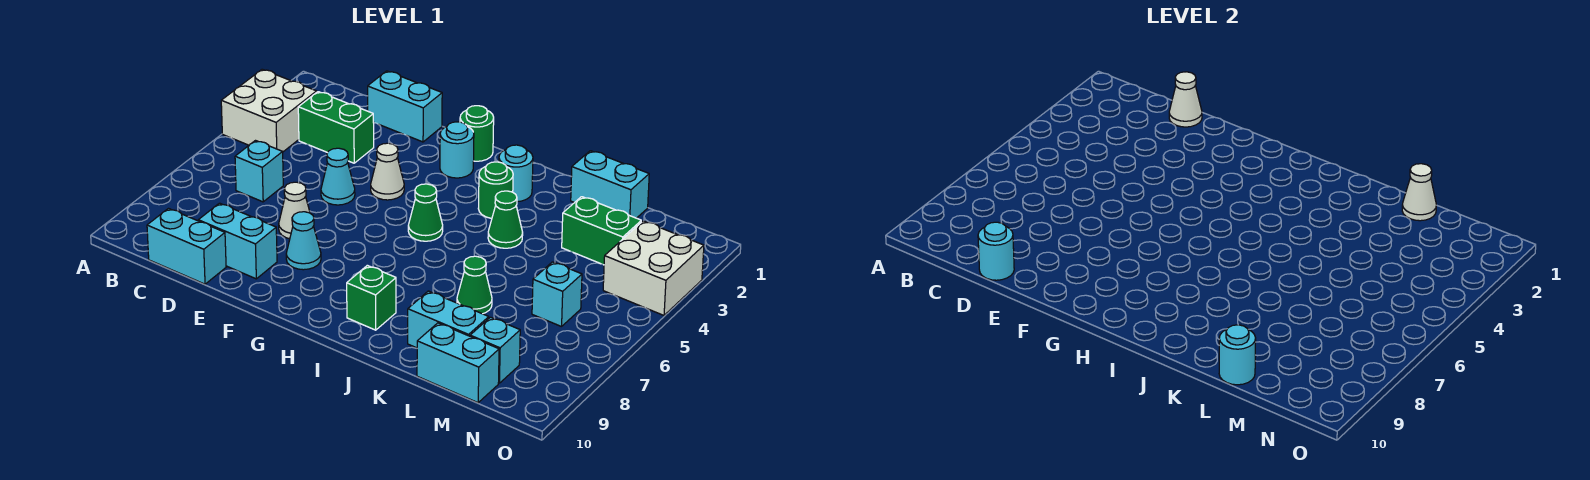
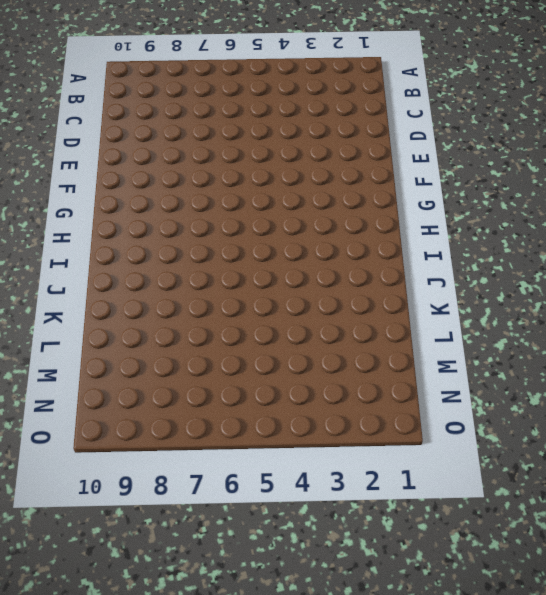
none -> white 2x2 brick [221,69,317,152]
none -> green 1x2 brick [298,92,374,163]
none -> cyan 1x1 brick [235,141,283,202]

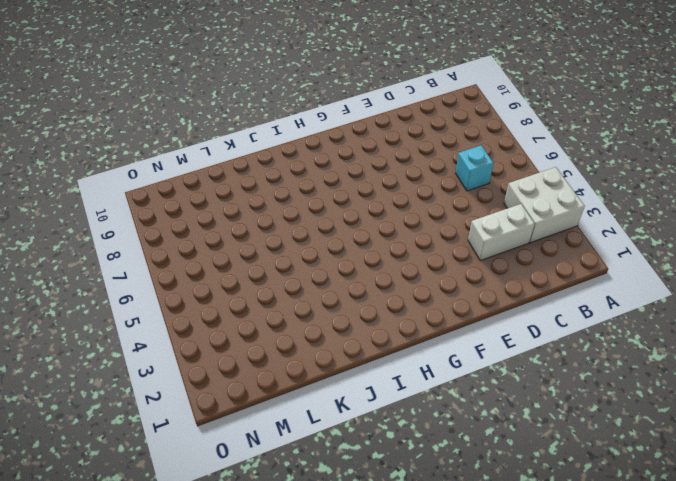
white 1x2 brick [468,204,535,261] -> green 1x2 brick [298,92,374,163]
none -> cyan 1x2 brick [147,209,226,284]
none -> cyan 1x2 brick [368,71,442,142]
none -> cyan 1x2 brick [198,203,277,279]

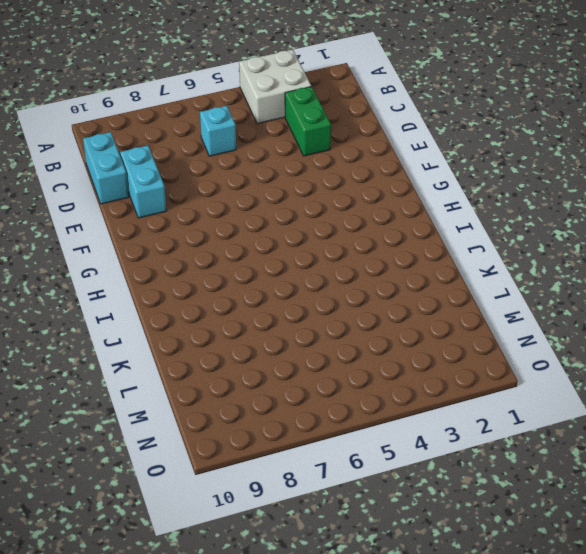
none -> cyan 1x2 brick [368,71,442,142]
none -> cyan 1x1 cone [321,148,355,205]
none -> white 1x1 cone [279,182,310,239]

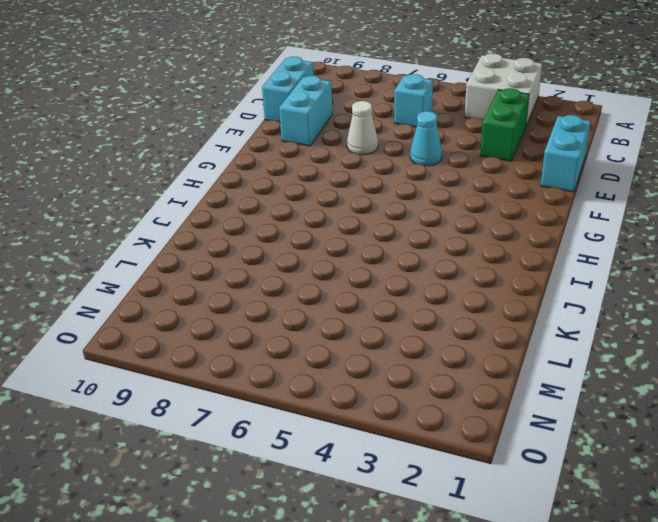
none -> white 1x1 cone [371,143,404,200]
none -> cyan 1x1 cone [286,212,321,270]
none -> green 1x1 round brick [460,106,494,161]

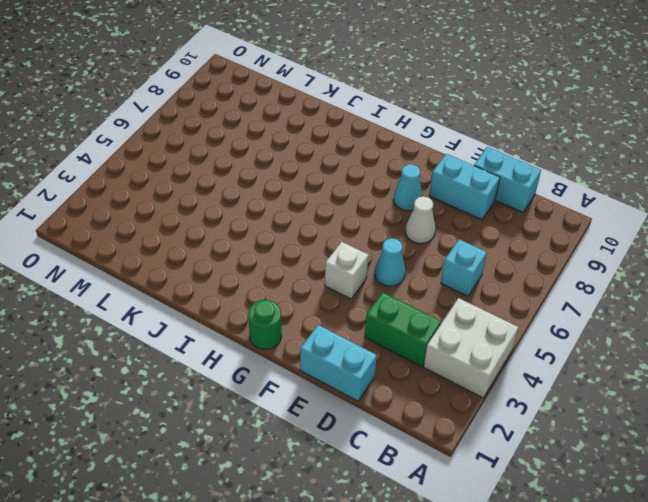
white 1x1 brick [325,242,369,299] -> white 1x1 cone [371,143,404,200]
none -> cyan 1x1 round brick [440,122,474,178]
none -> green 1x1 cone [408,184,443,241]
none -> cyan 1x1 round brick [499,145,533,202]

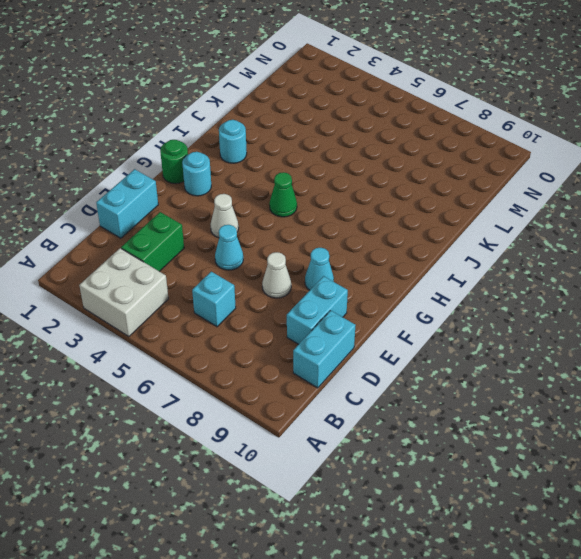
none -> green 1x1 round brick [478,162,513,218]
none -> green 1x1 brick [347,265,396,330]
none -> green 1x1 cone [488,191,523,248]

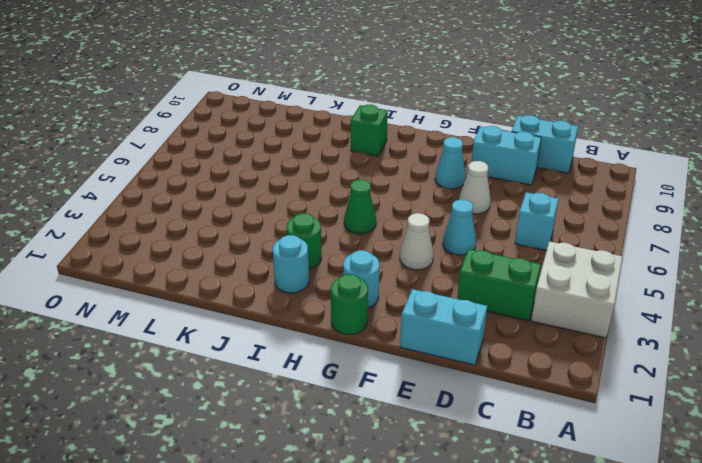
none -> green 1x1 cone [488,191,523,248]
none -> cyan 1x2 brick [571,151,649,218]
none -> green 1x1 cone [457,256,492,314]

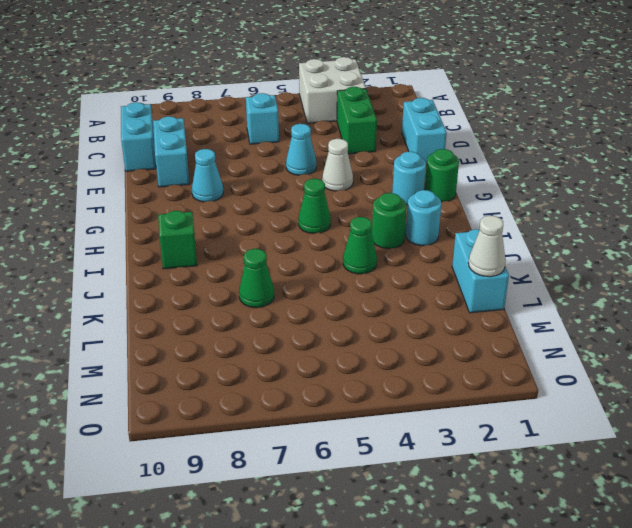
none -> white 1x1 cone [279,182,310,239]
none -> cyan 1x2 brick [408,291,489,348]
none -> green 1x2 brick [562,197,641,265]

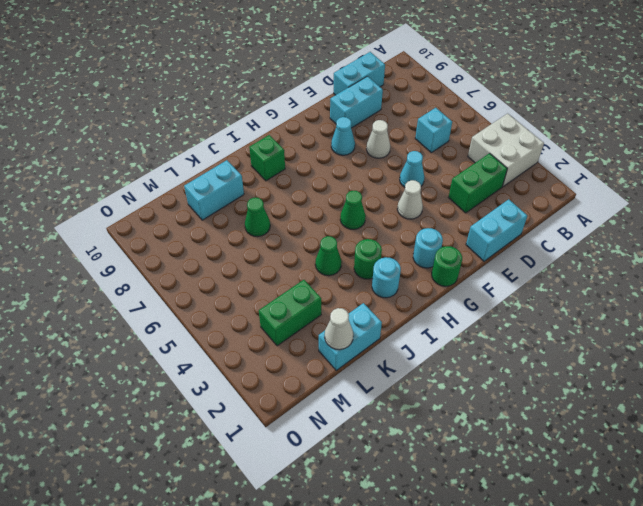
none -> cyan 1x2 brick [417,323,499,403]
none -> cyan 1x1 brick [532,262,582,327]
none -> cyan 1x1 brick [470,317,520,383]

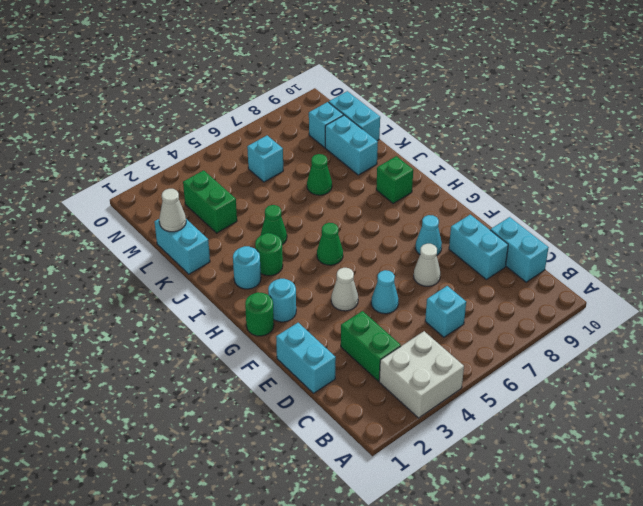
none -> white 2x2 brick [603,221,704,315]
none -> white 1x1 cone [1169,72,1202,127]
none -> cyan 1x1 round brick [978,222,1014,280]

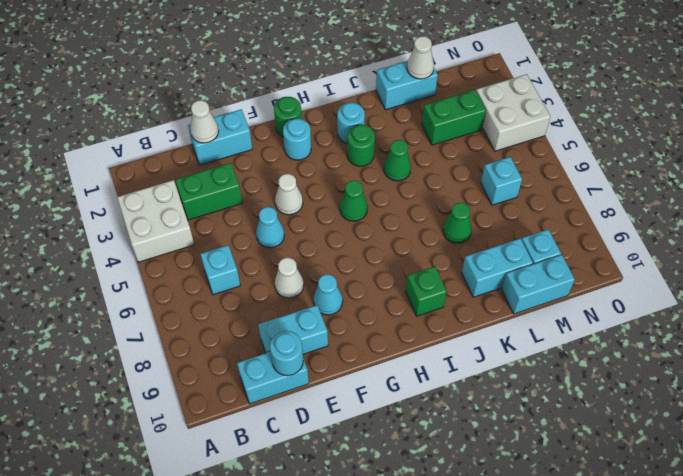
none -> cyan 1x1 round brick [1219,325,1256,385]

